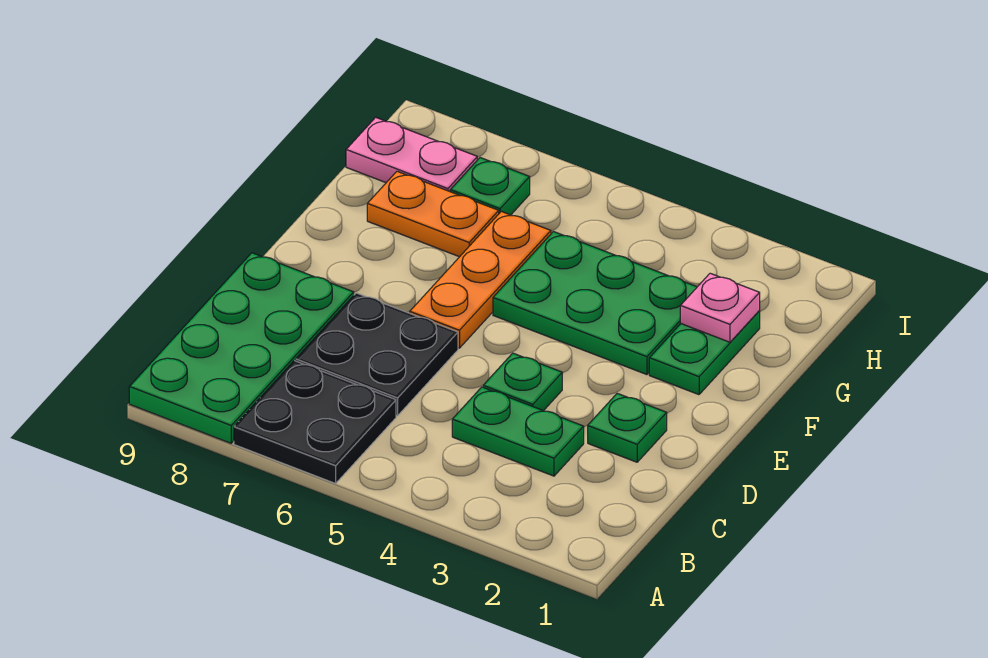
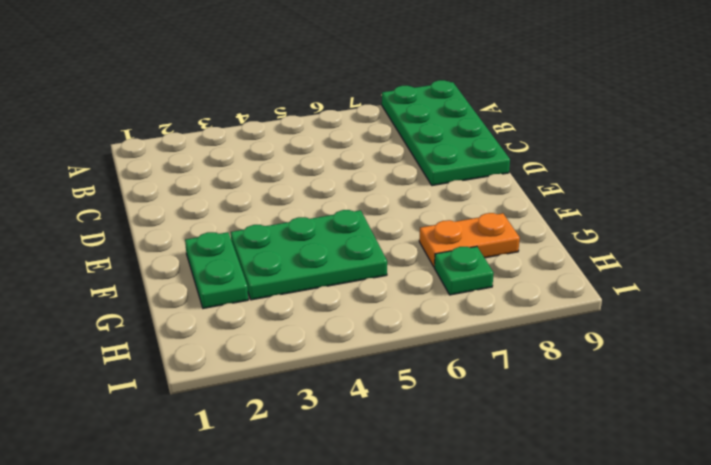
none -> black 2x2 plate [234,361,396,484]
none -> green 1x2 plate [452,387,584,476]
none -> black 2x2 plate [296,293,458,416]

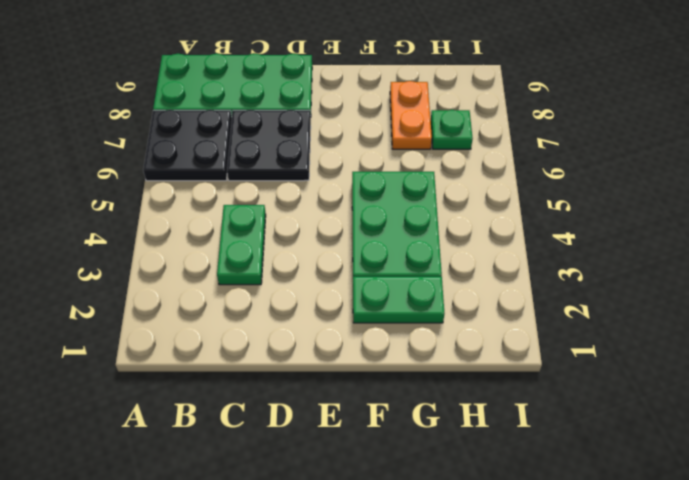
none -> green 1x1 plate [588,393,667,462]
none -> green 1x1 plate [483,353,562,411]
none -> orange 1x3 plate [410,211,551,348]

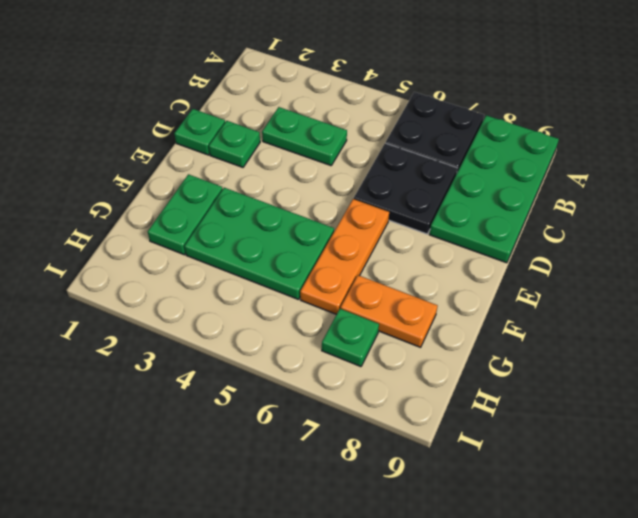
green 1x1 plate [174,109,225,155] -> green 1x1 plate moved to [483,353,562,411]
none -> pink 1x2 plate [346,117,477,191]
none -> pink 1x1 plate [680,273,760,342]

